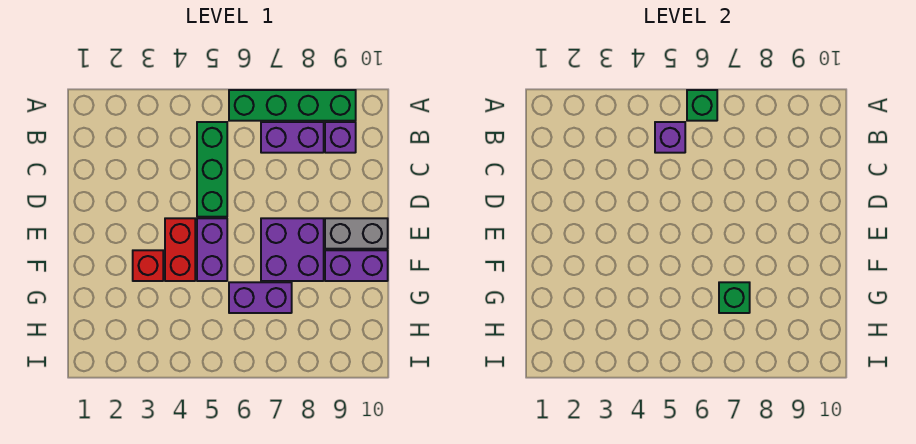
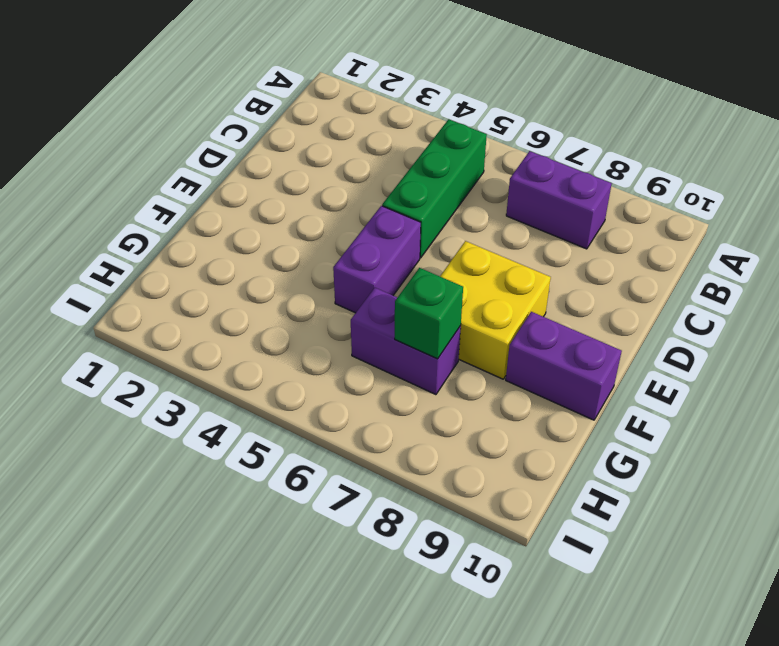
yellow 2x2 brick [440,241,551,379] -> purple 2x2 brick [261,218,324,281]
none -> green 1x4 brick [229,90,356,121]
none -> purple 1x1 brick [325,122,356,153]
none -> red 1x2 brick [165,218,195,281]

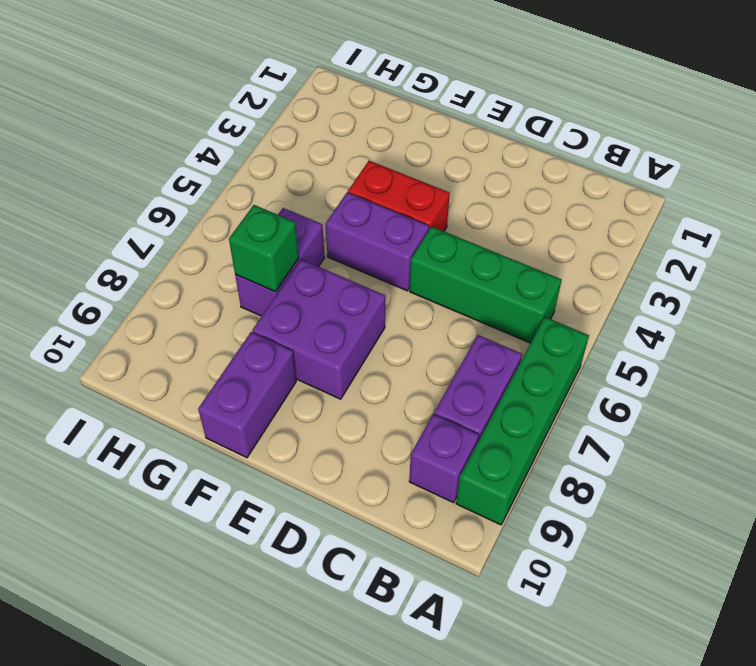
none -> grey 1x2 brick [325,218,388,249]
none -> red 1x1 brick [133,250,163,281]
none -> green 1x1 brick [687,90,717,121]

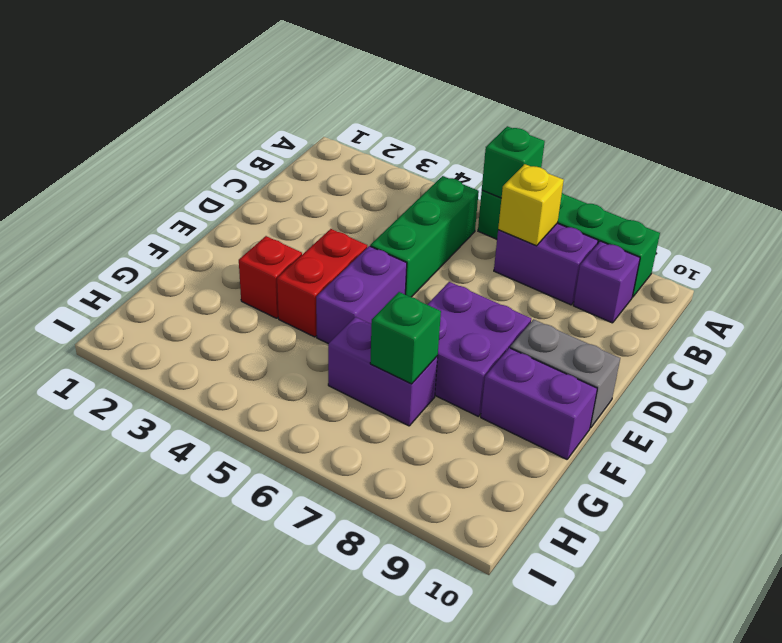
yellow 1x1 brick [498,164,564,246] -> none
none -> purple 1x1 brick [655,122,685,153]

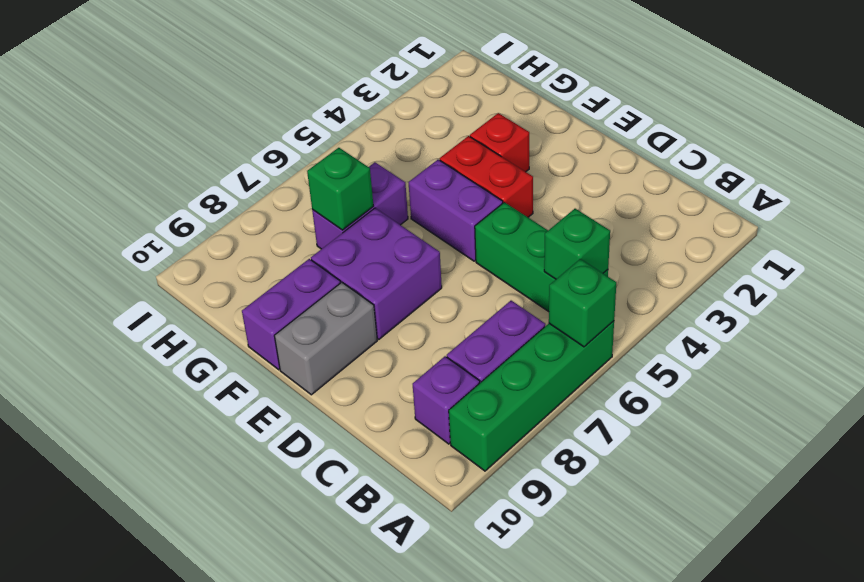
green 1x1 brick [544,209,610,279] -> purple 1x1 brick [655,122,685,153]

